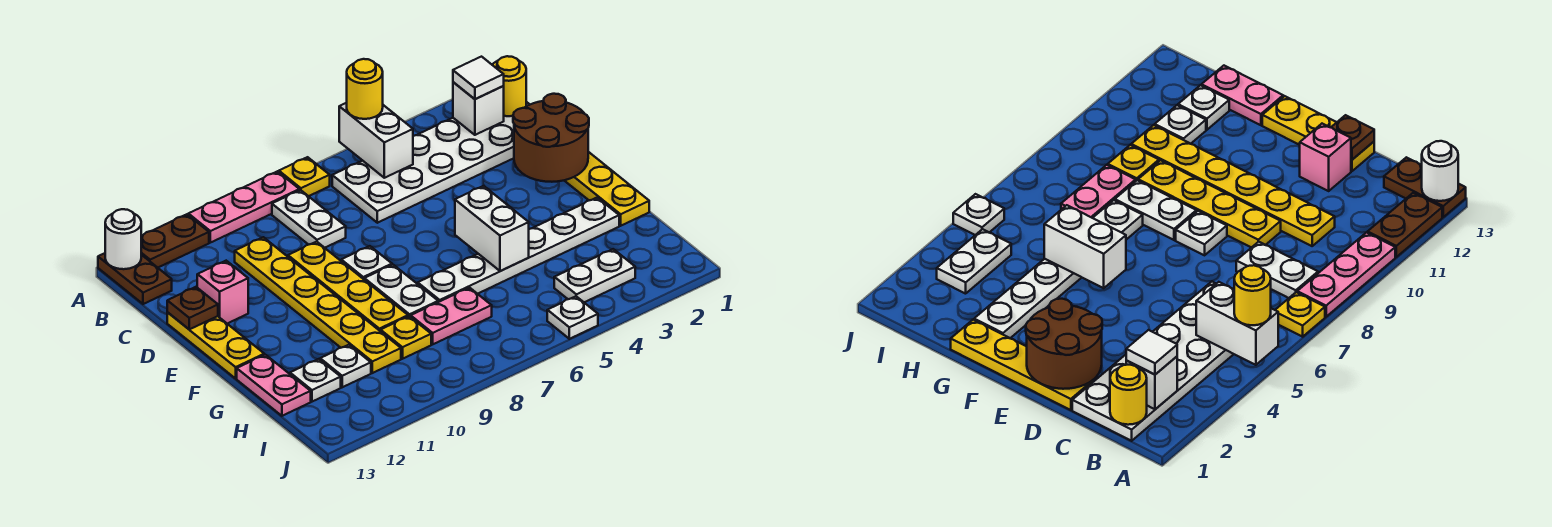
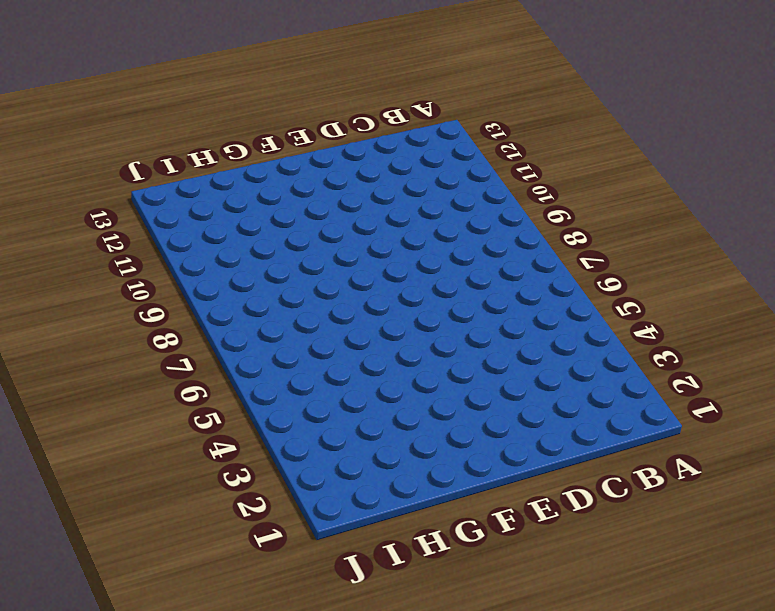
none -> yellow 1x1 plate [279,157,330,196]
none -> pink 1x3 plate [188,171,299,243]
none -> brown 1x2 plate [141,214,209,268]
none -> brown 1x2 plate [98,253,172,304]

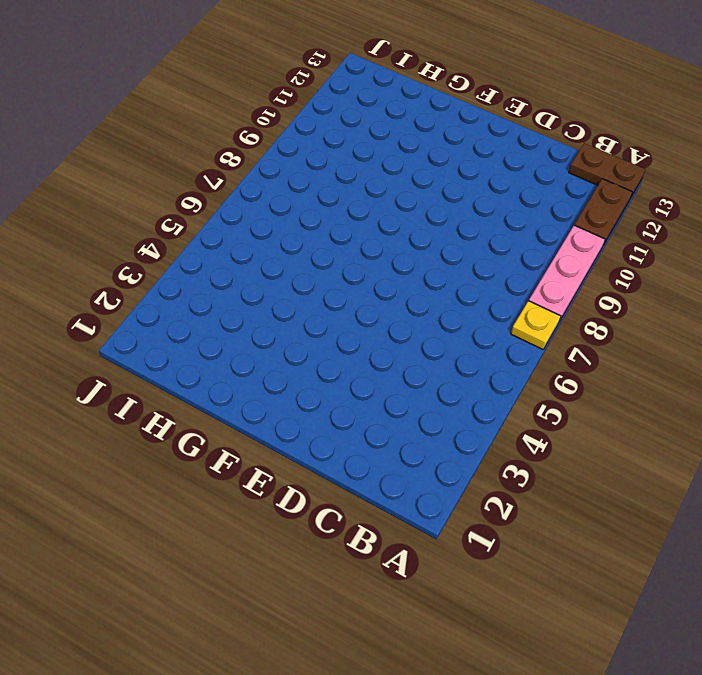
none -> white 2x6 plate [332,102,530,223]
none -> white 1x2 plate [272,190,346,248]
none -> yellow 1x6 plate [235,237,401,373]
none -> yellow 1x4 plate [564,152,649,226]

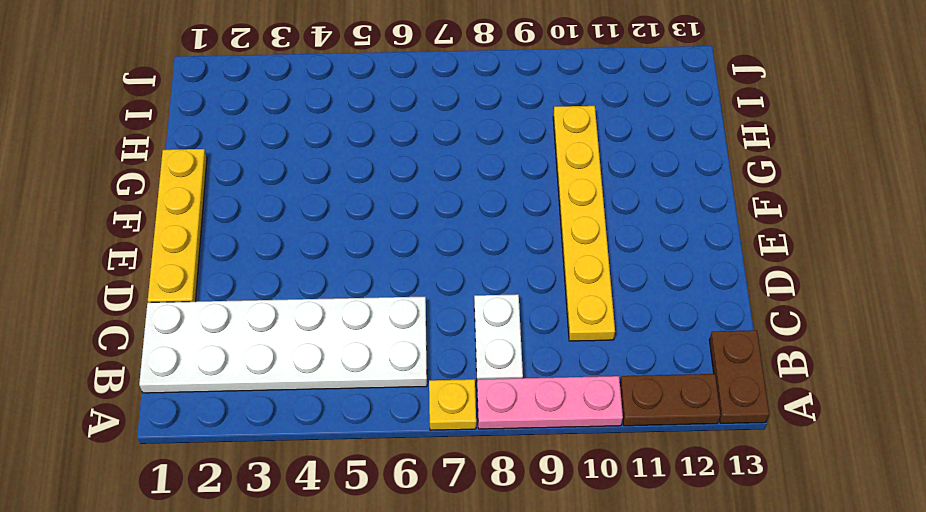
none -> yellow 1x4 plate [288,242,408,331]
none -> pink 1x1 brick [197,261,248,324]
none -> yellow 1x3 plate [167,313,264,378]
none -> white 1x1 plate [341,246,392,279]

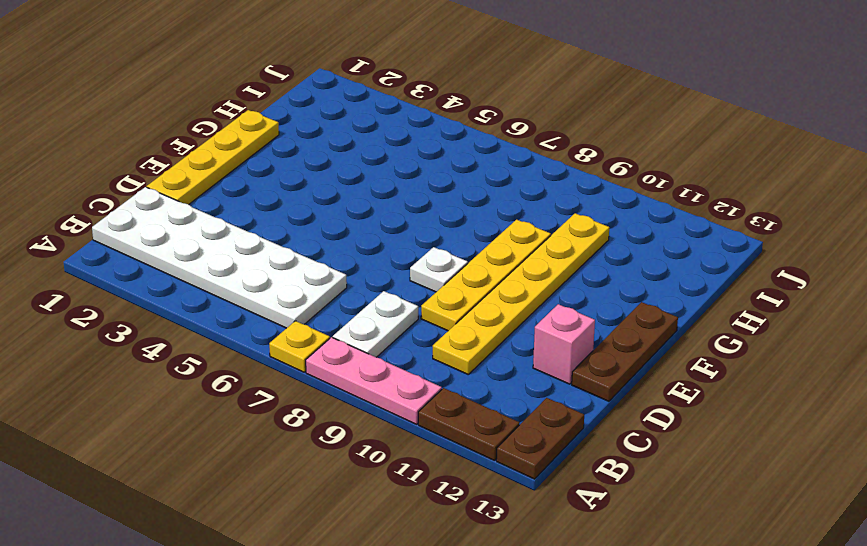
brown 1x3 plate [572,302,678,401] -> yellow 1x3 plate [167,313,264,378]
none -> white 1x2 plate [364,265,438,317]
none -> white 1x6 plate [418,198,619,302]
none -> pink 1x2 plate [237,355,311,416]
none -> pink 1x2 plate [411,288,492,344]

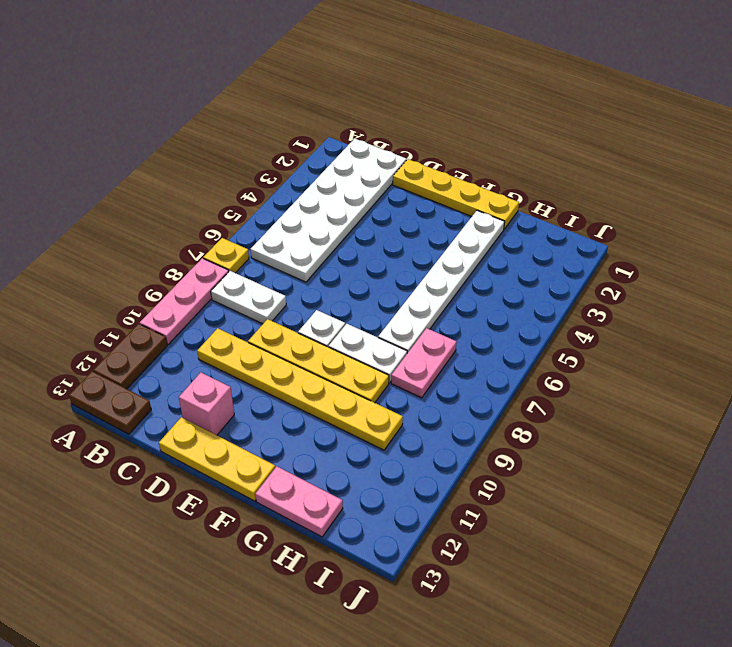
none -> yellow 1x1 plate [381,316,431,359]
none -> white 1x1 plate [320,345,371,387]
none -> white 1x1 plate [290,359,341,402]
none -> white 1x2 plate [554,249,635,302]

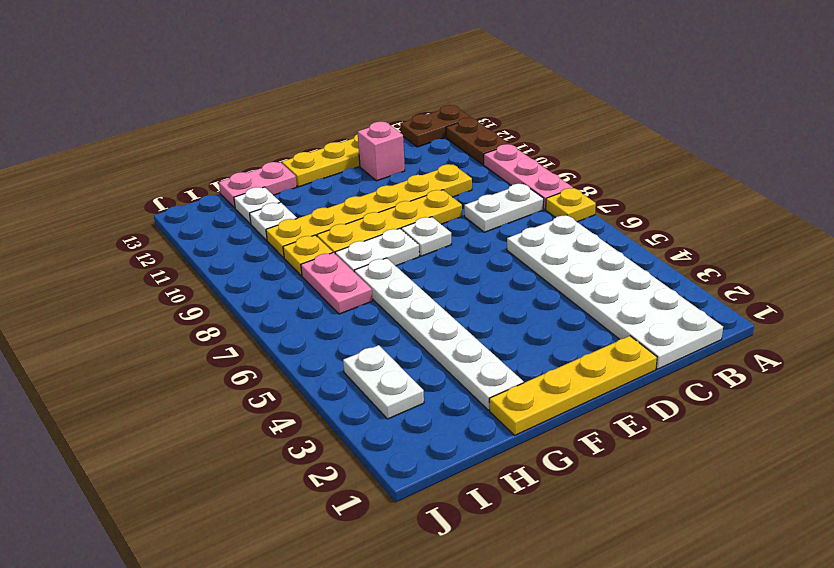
none -> white 1x1 plate [547,296,598,339]
none -> white 1x2 brick [339,103,413,178]
none -> white 1x1 round brick [105,209,141,269]
none -> yellow 1x1 round brick [493,56,526,116]

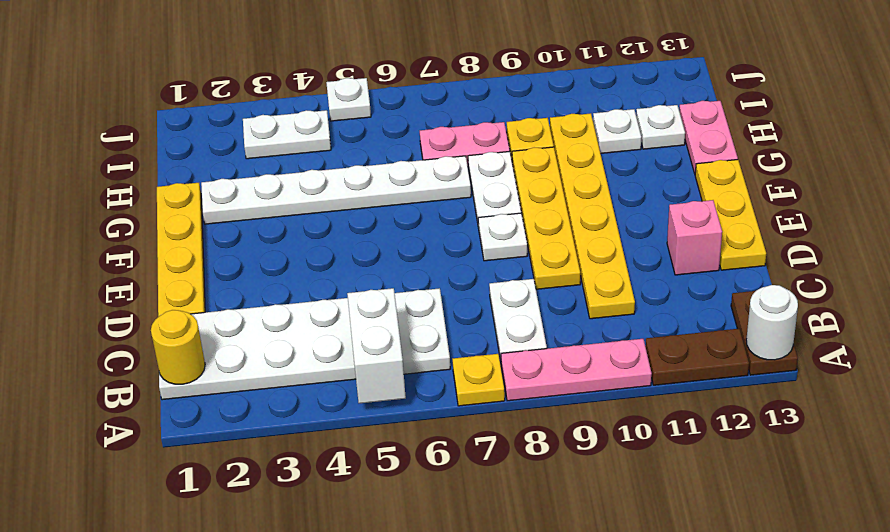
none -> white 1x1 brick [453,82,504,135]
none -> brown 2x2 round brick [513,94,589,182]
none -> brown 1x1 plate [167,287,218,329]
none -> white 1x2 brick [455,186,529,271]

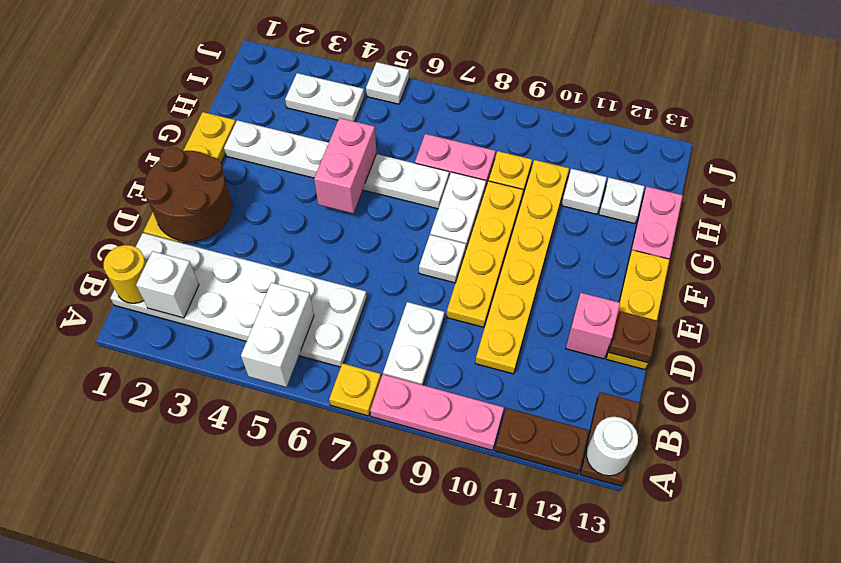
pink 1x2 brick [314,118,376,213] -> white 1x2 brick [455,186,529,271]
none -> yellow 1x1 round brick [347,59,383,119]
none -> white 1x1 tile [453,57,504,99]

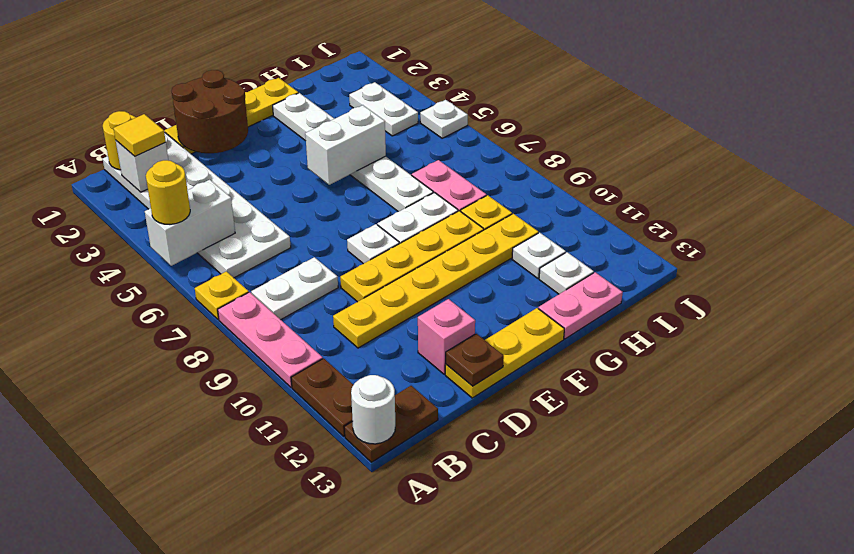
yellow 1x1 tile [113,114,166,156] -> white 1x1 tile [453,57,504,99]

